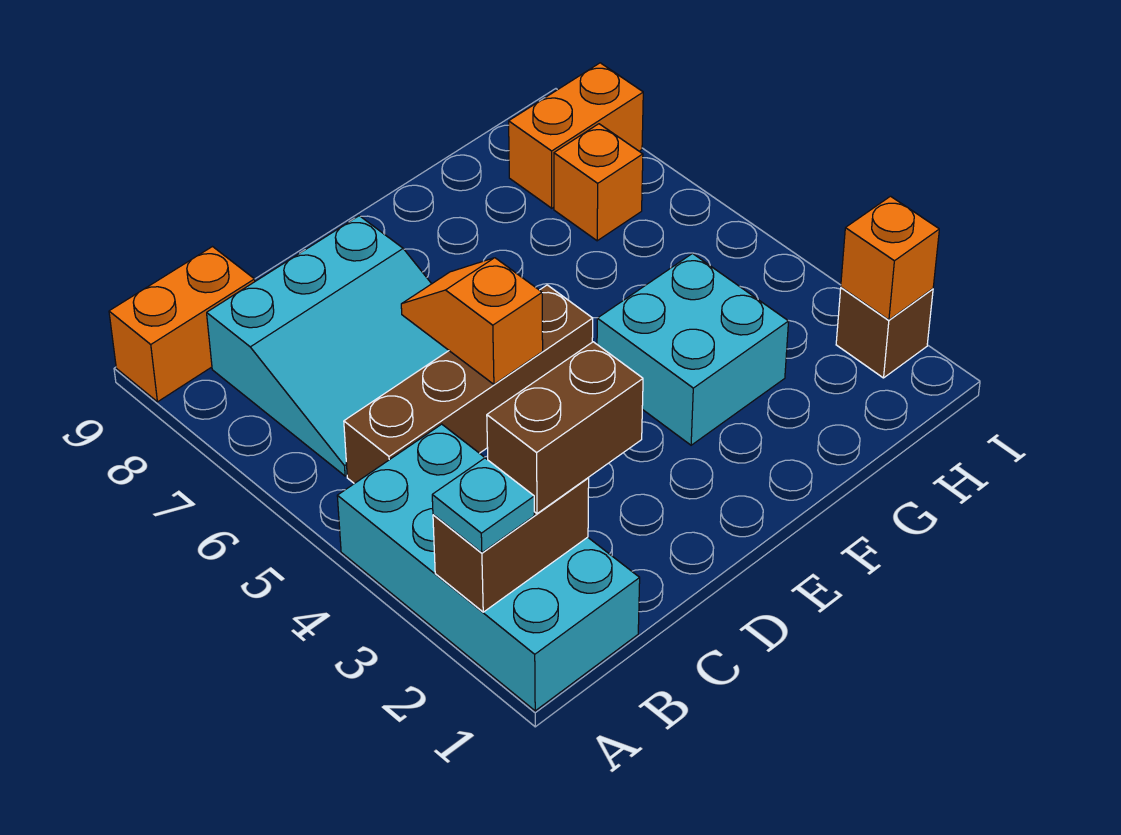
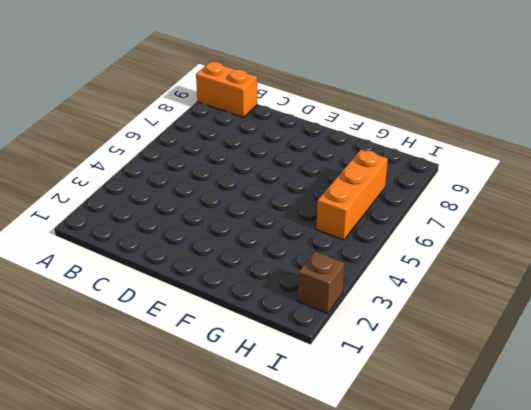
orange 1x3 brick [316,149,388,240] -> orange 1x1 brick [554,124,643,241]
none -> cyan 2x4 brick [337,424,640,711]
none -> brown 1x4 brick [344,285,593,484]
none -> cyan 3x3 slope [207,216,449,476]

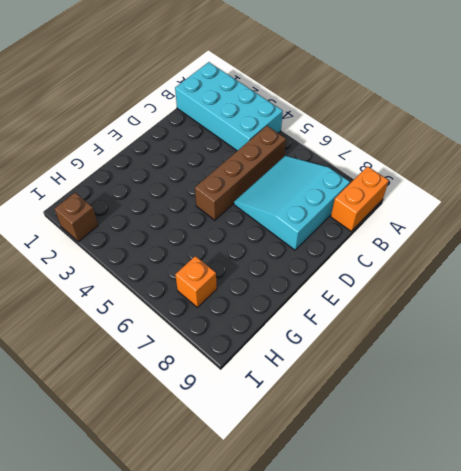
none -> cyan 2x2 brick [597,254,789,445]
none -> orange 1x2 brick [509,63,643,208]
none -> brown 1x2 brick [433,478,589,612]

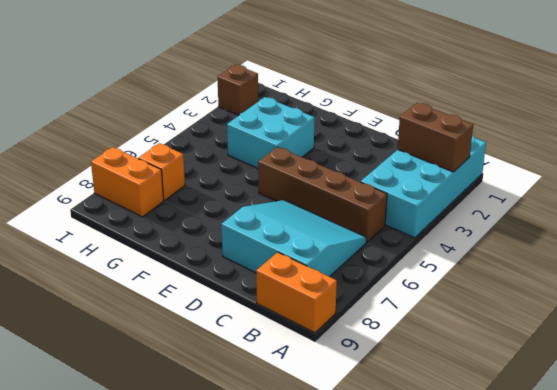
none -> orange 1x2 slope [401,258,543,384]
none -> orange 1x1 brick [841,196,939,320]
none -> cyan 1x1 plate [432,458,534,553]

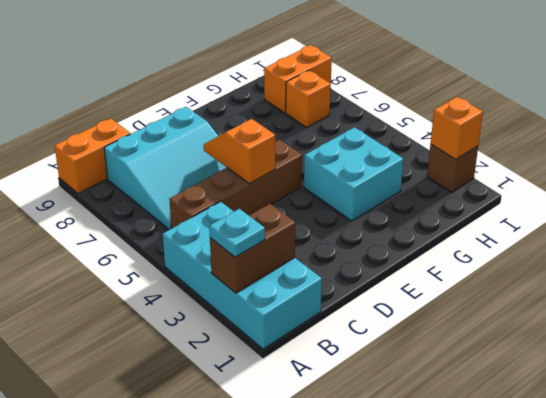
none -> brown 1x2 brick [487,342,643,514]

